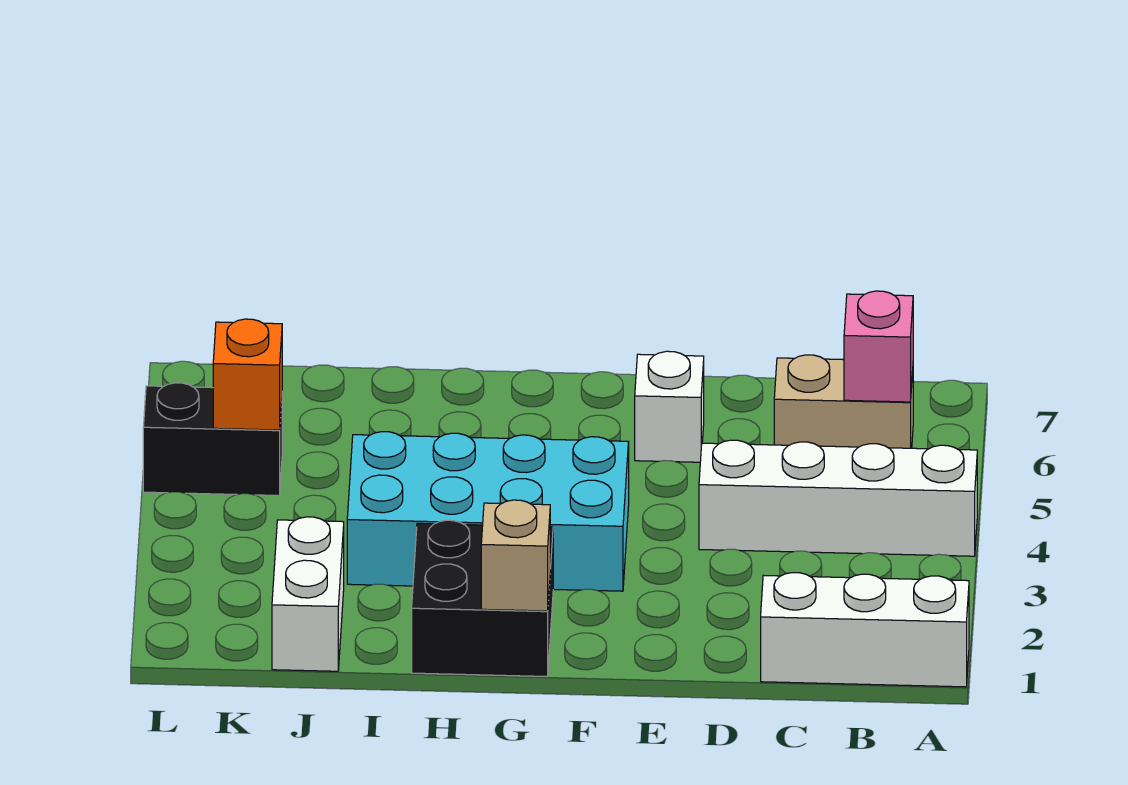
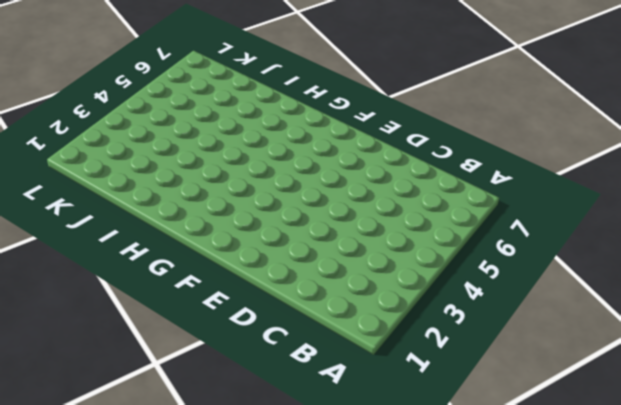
none -> white 1x3 brick [761,573,969,687]
none -> white 1x4 brick [699,440,977,556]

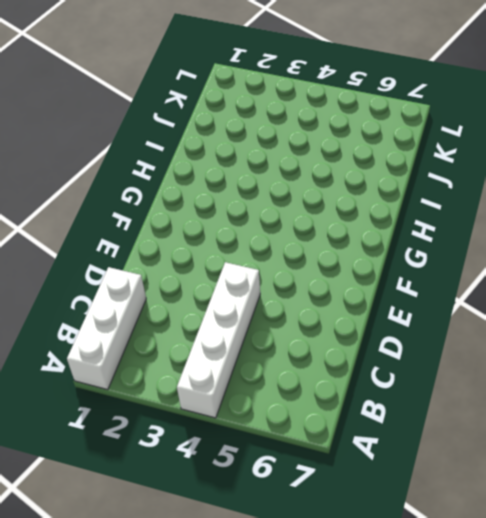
none -> tan 1x2 brick [774,355,913,448]
none -> white 1x1 brick [635,351,704,462]

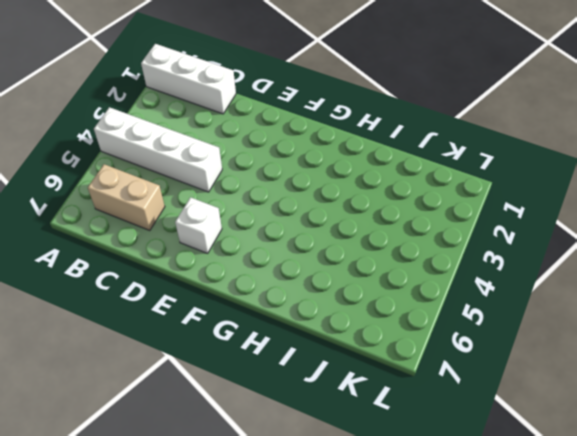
none -> cyan 2x4 brick [347,432,629,591]
none -> black 2x2 brick [412,520,553,677]

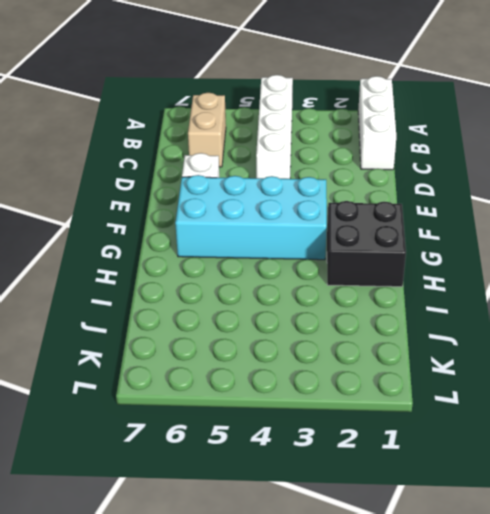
cyan 2x4 brick [175,175,327,260] -> cyan 2x4 brick turned to [347,432,629,591]
none -> white 1x2 brick [272,517,344,671]
none -> black 1x2 brick [143,383,282,496]

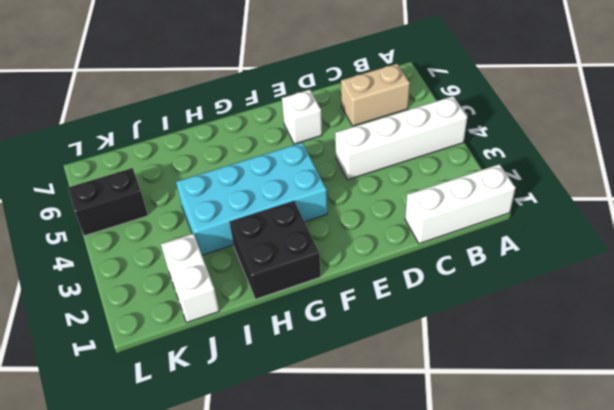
none -> pink 1x1 brick [844,291,913,402]
none -> tan 1x1 brick [481,500,550,611]

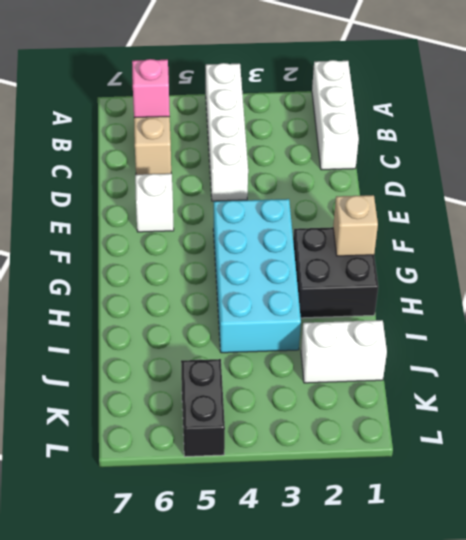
none -> orange 1x1 brick [213,319,282,430]

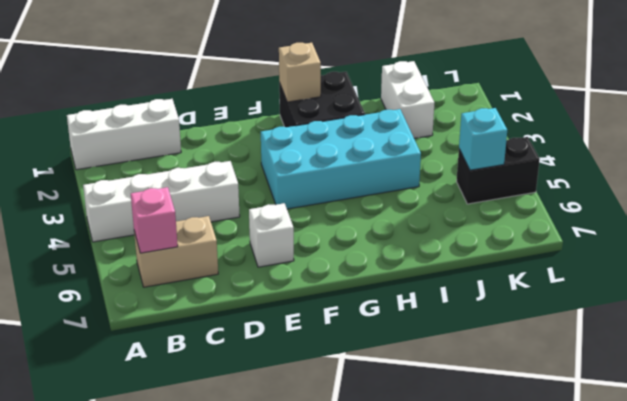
cyan 1x1 brick [459,108,507,170] -> orange 1x1 brick [213,319,282,430]

